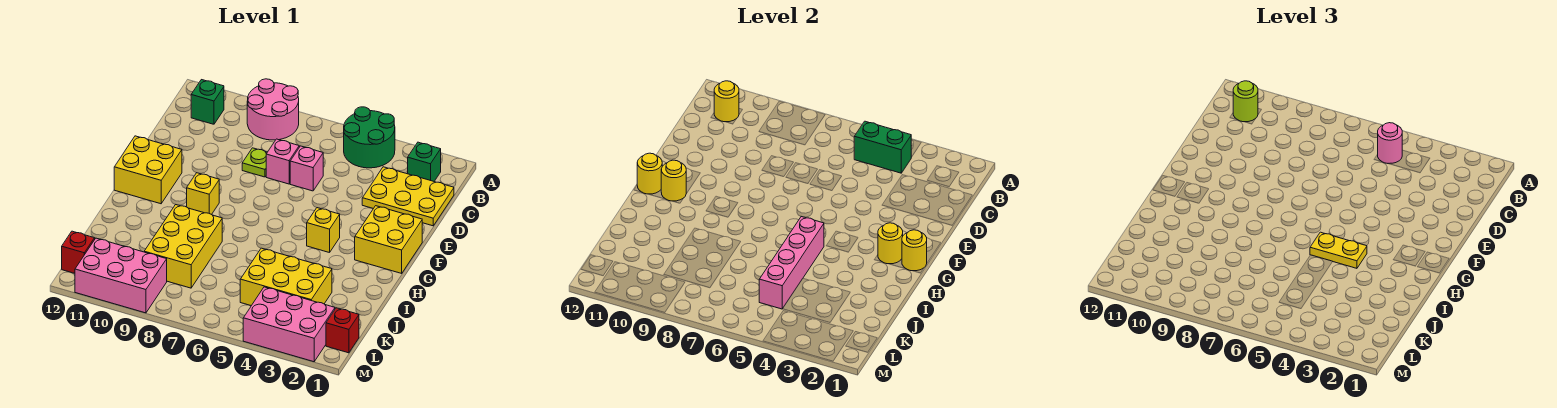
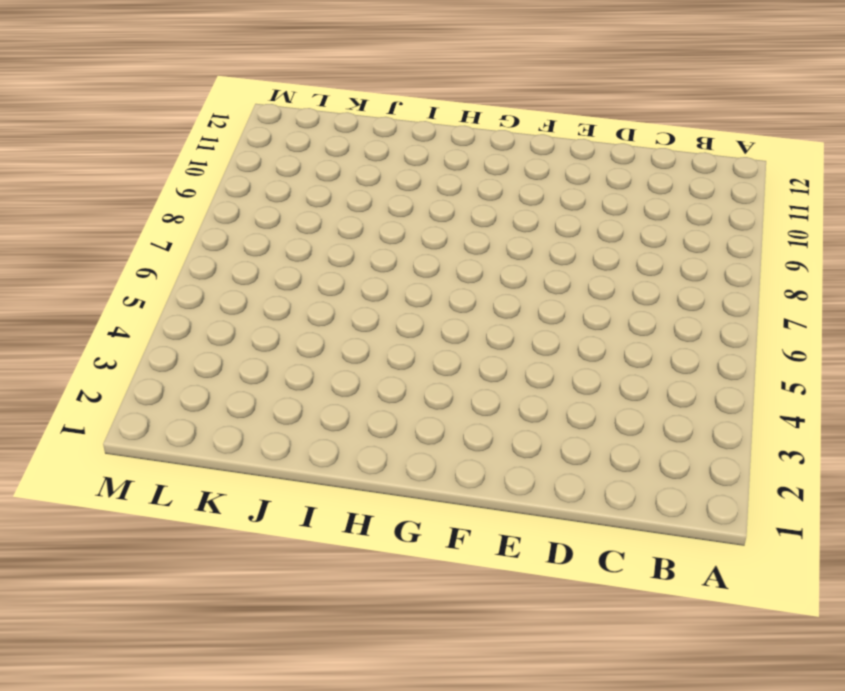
none -> green 2x2 round brick [344,107,395,168]
none -> pink 2x2 round brick [247,79,299,140]
none -> green 1x1 brick [408,142,441,181]

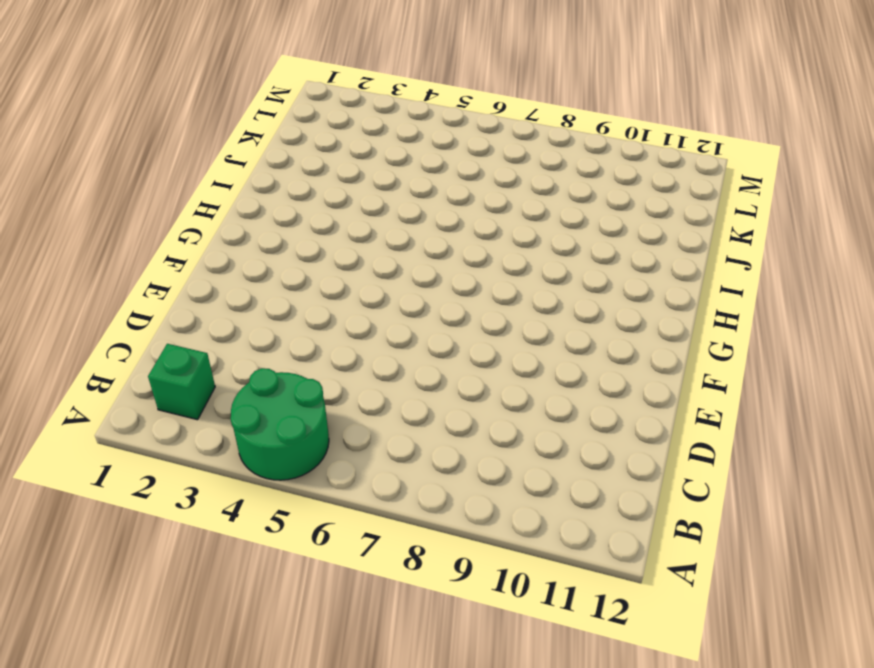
none -> pink 2x2 round brick [247,79,299,140]
none -> green 1x1 brick [191,80,224,124]
none -> yellow 2x3 plate [362,167,454,226]

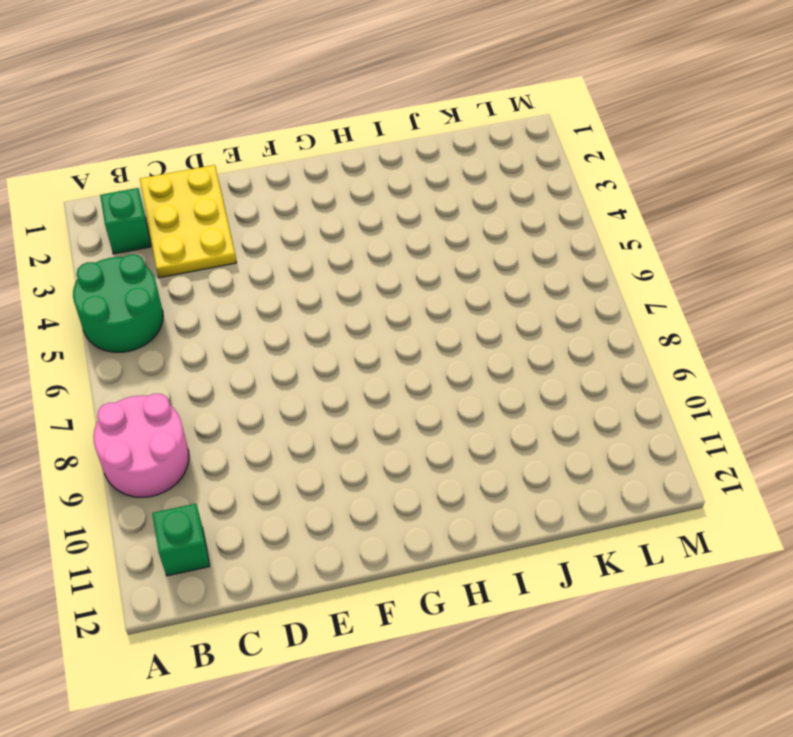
none -> pink 1x1 brick [290,146,323,191]
none -> pink 1x1 brick [266,139,299,184]
none -> lime 1x1 plate [242,148,267,177]

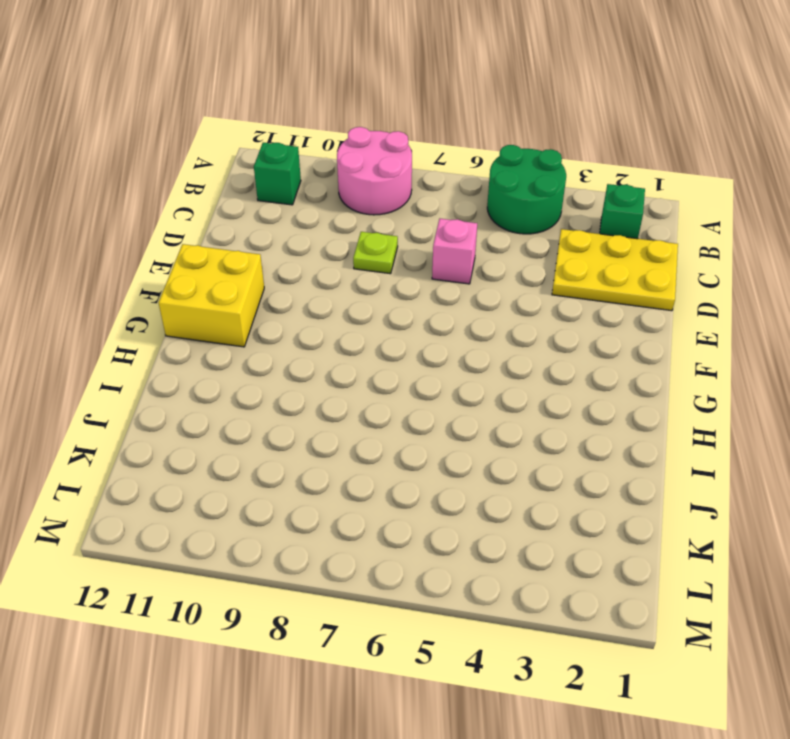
none -> pink 1x1 brick [266,139,299,184]
none -> yellow 2x2 brick [355,206,422,273]
none -> yellow 1x1 brick [307,208,340,253]

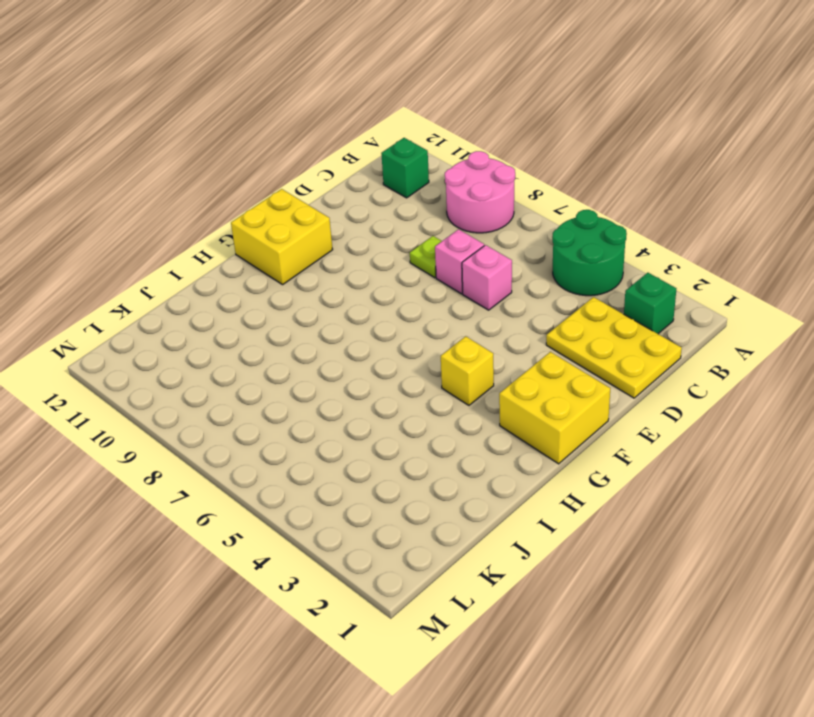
none -> yellow 1x1 brick [187,173,219,215]
none -> yellow 2x3 brick [144,205,222,288]
none -> yellow 2x3 brick [240,248,332,306]

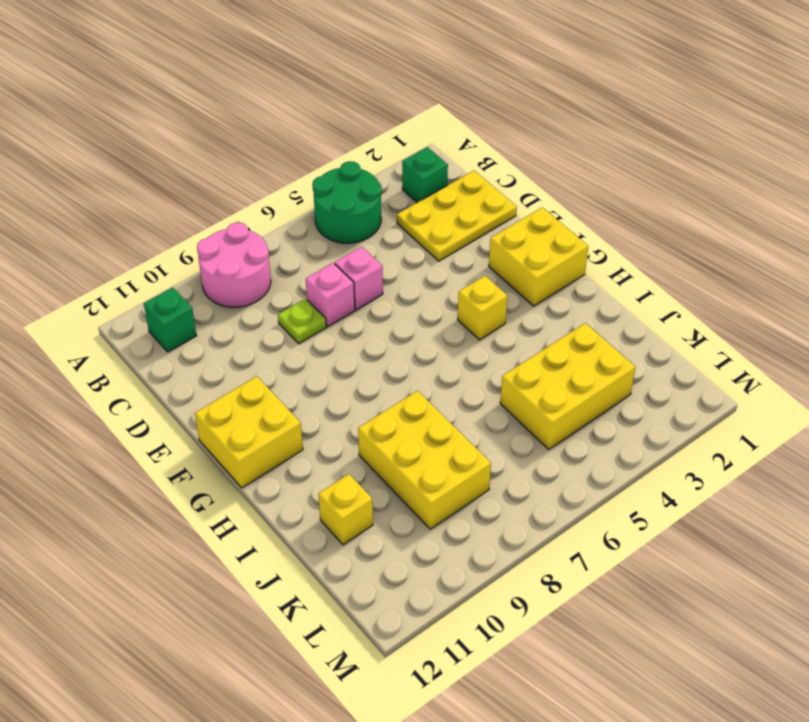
yellow 1x1 brick [318,474,373,545] -> yellow 1x1 brick moved to [187,173,219,215]
none -> red 1x1 brick [326,308,359,353]
none -> pink 2x3 brick [243,287,335,362]
none -> pink 2x3 brick [75,238,167,313]

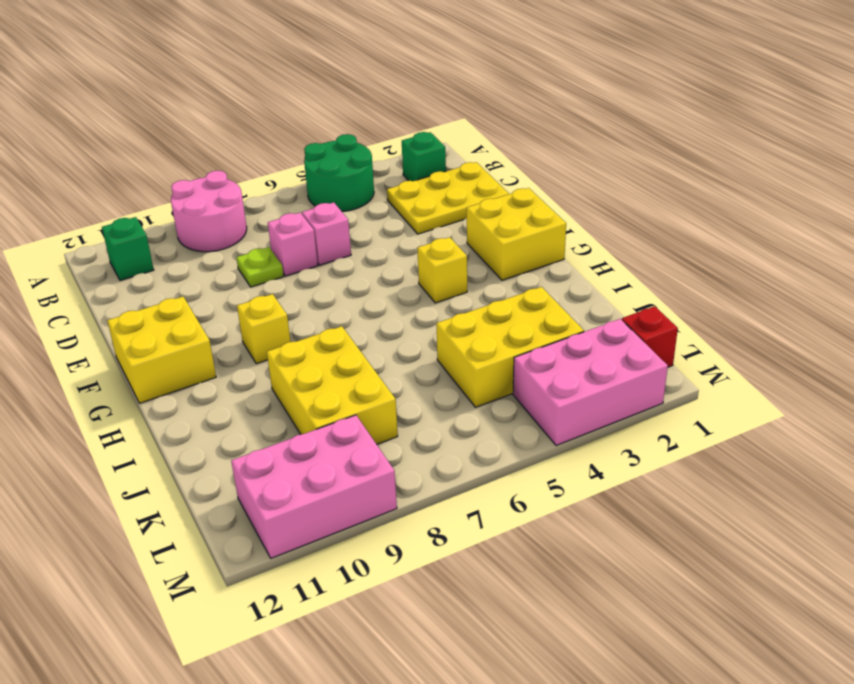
none -> red 1x1 brick [62,231,95,273]
none -> green 1x2 brick [854,121,911,173]
none -> yellow 1x1 round brick [714,81,739,122]

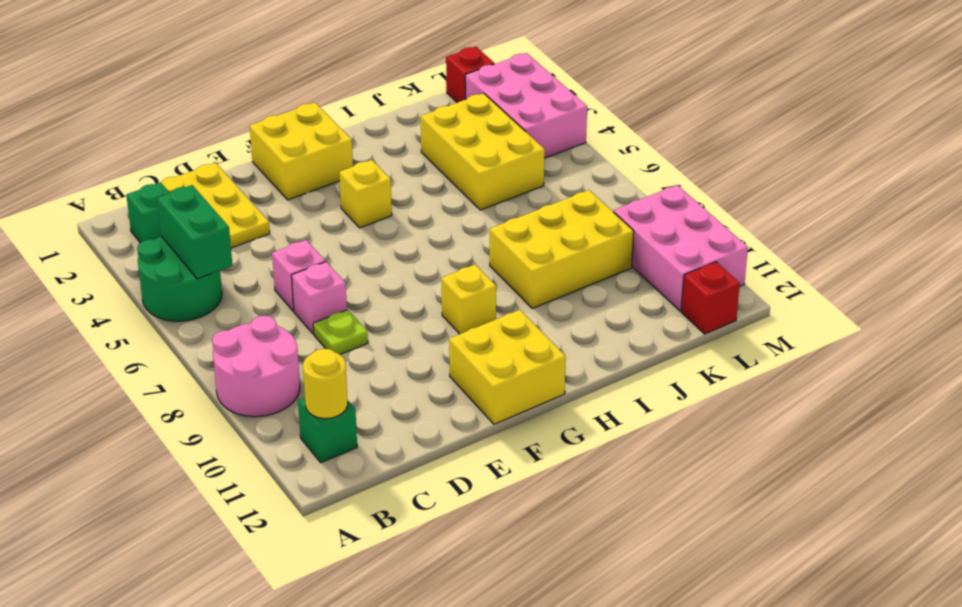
none -> yellow 1x1 round brick [902,230,927,271]
none -> yellow 1x1 round brick [878,223,903,264]
none -> yellow 1x1 round brick [661,160,686,201]

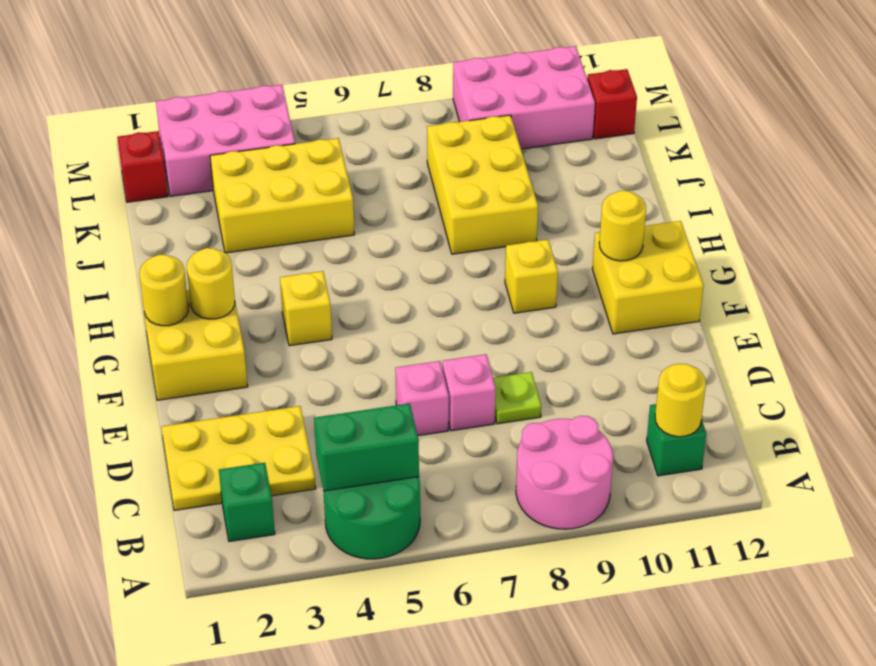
none -> yellow 1x1 round brick [637,153,662,194]
none -> pink 1x4 brick [759,217,824,309]
none -> pink 1x1 round brick [1378,123,1402,164]

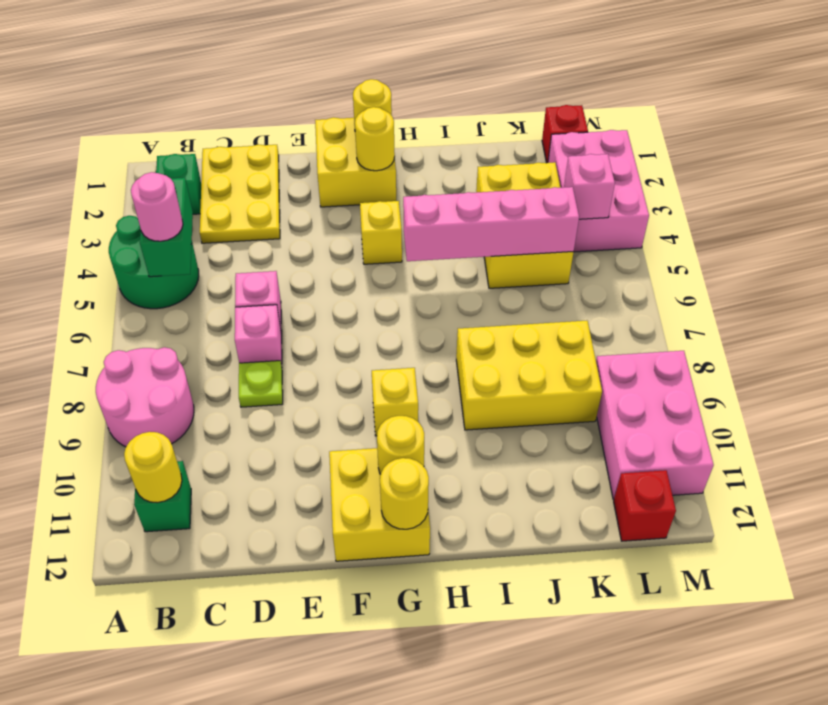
pink 1x1 brick [564,154,615,219] -> none
none -> lime 1x1 round brick [1233,81,1258,122]
none -> yellow 1x2 plate [1310,232,1367,268]

